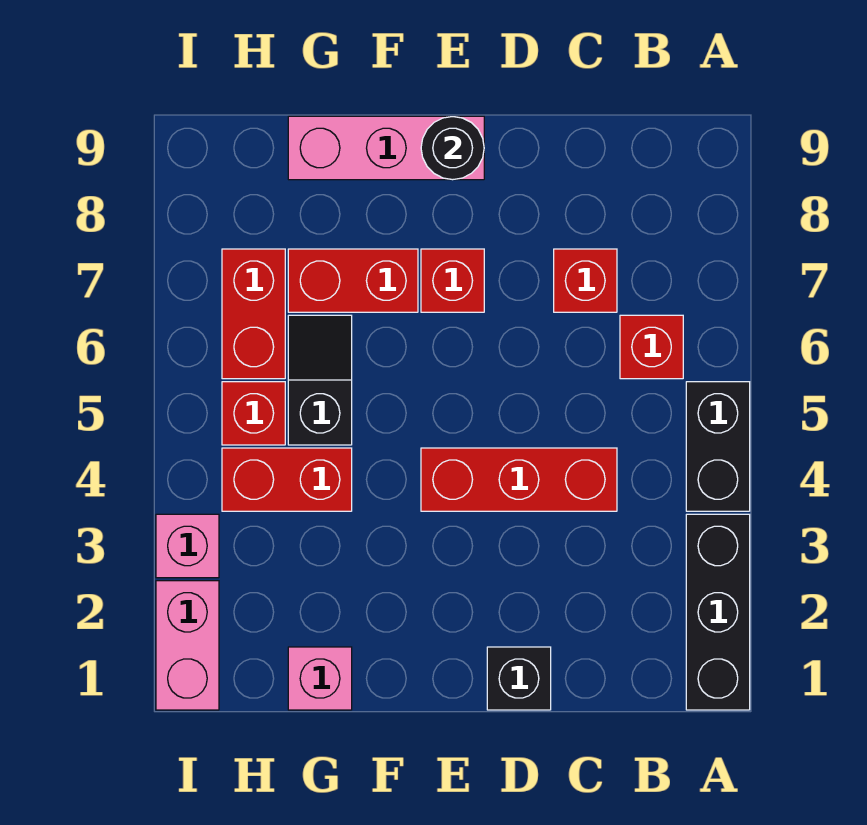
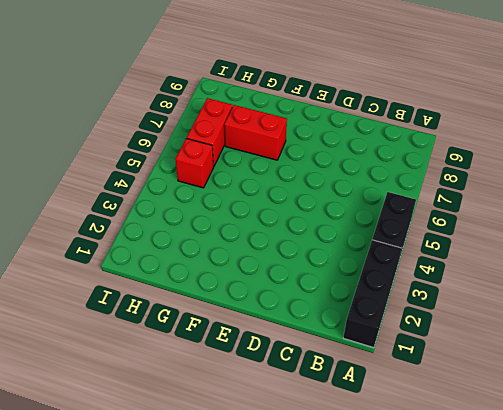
none -> red 1x1 brick [620,315,683,379]
none -> red 1x3 brick [421,448,617,511]
none -> red 1x1 brick [554,249,617,312]

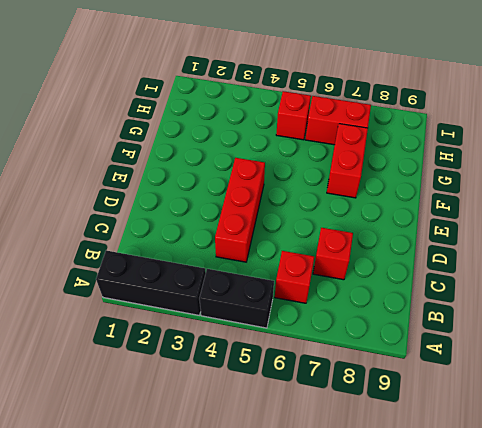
none -> black 1x1 brick [487,647,551,710]
none -> red 1x1 brick [421,249,484,312]
none -> pink 1x3 brick [288,116,484,180]

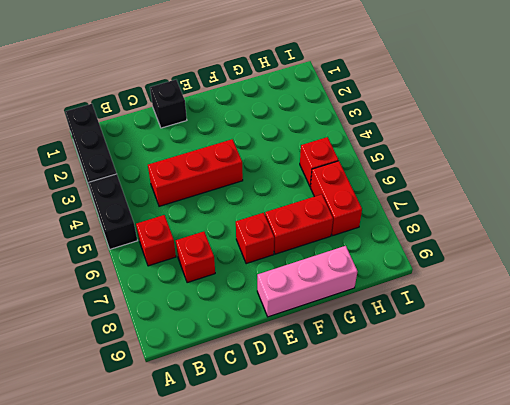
none -> pink 1x1 brick [288,647,352,710]
none -> red 1x2 brick [222,448,352,511]
none -> black 1x2 slope [288,315,352,445]

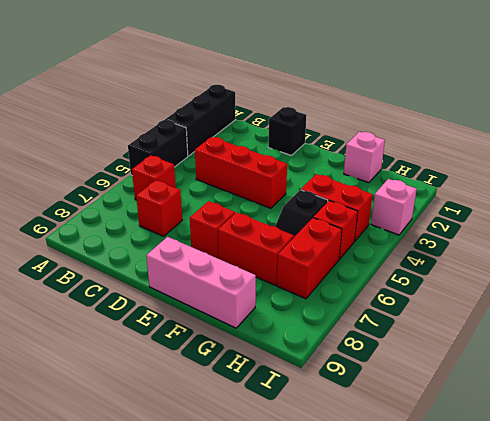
none -> pink 1x2 brick [156,581,219,710]
none -> black 1x1 round brick [421,117,484,180]

